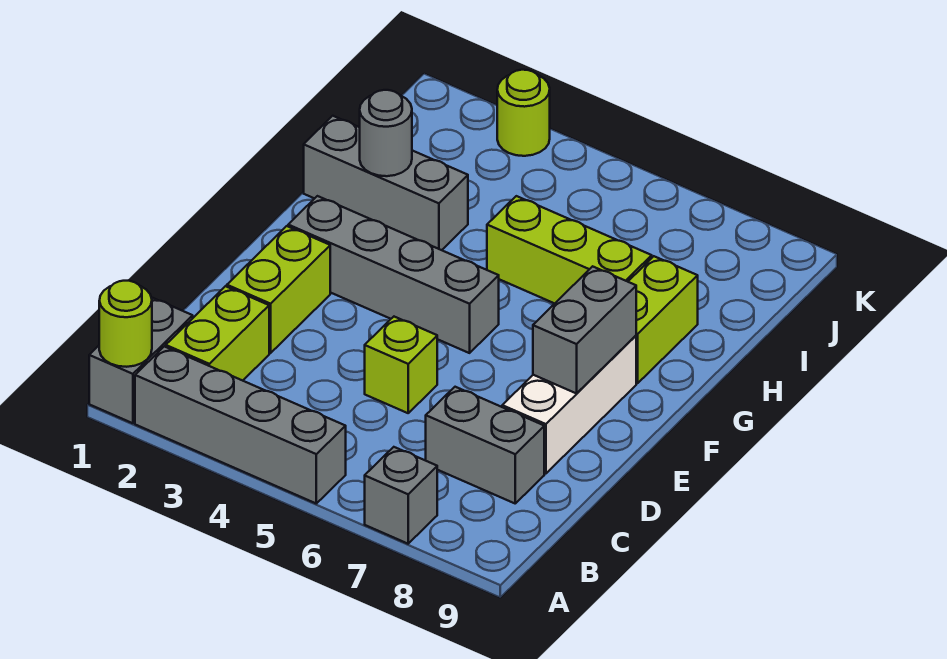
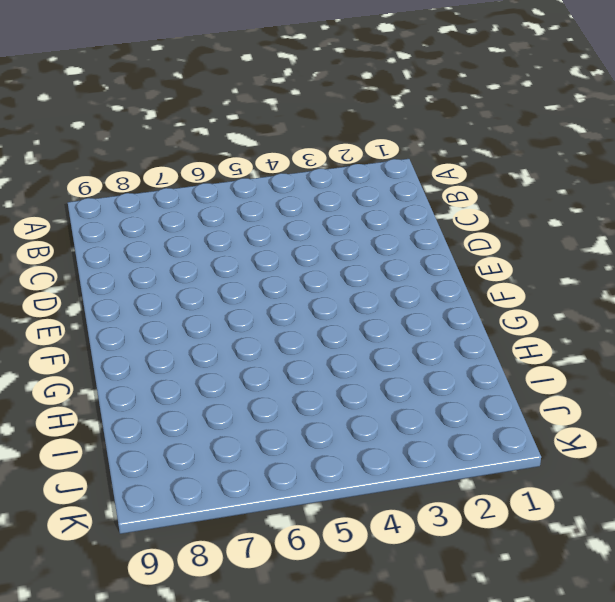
none -> grey 1x2 brick [89,297,193,423]
none -> grey 1x4 brick [135,346,346,503]
none -> grey 1x1 brick [365,447,437,544]

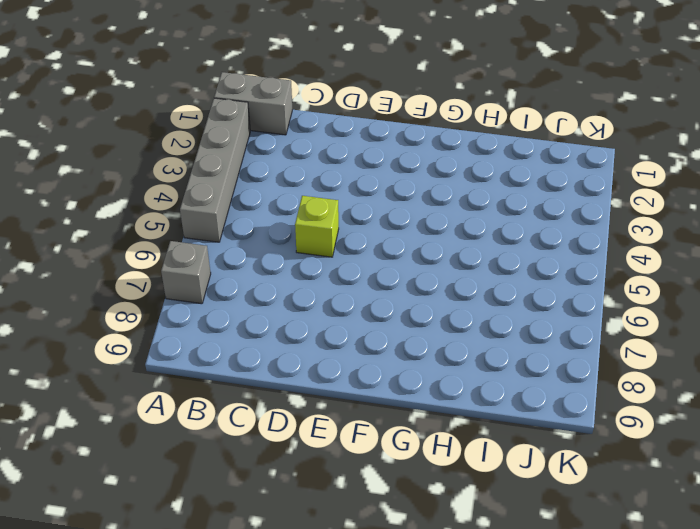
none -> lime 1x2 brick [166,286,269,381]
none -> grey 1x2 brick [426,387,544,503]
none -> lime 1x2 brick [227,226,330,353]

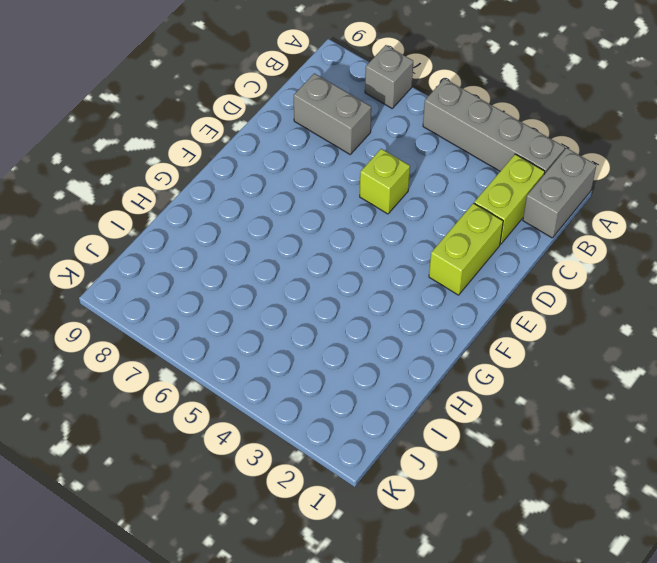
none -> white 1x3 brick [502,336,636,474]
none -> grey 1x4 brick [288,196,499,353]
none -> lime 1x2 brick [628,256,698,383]

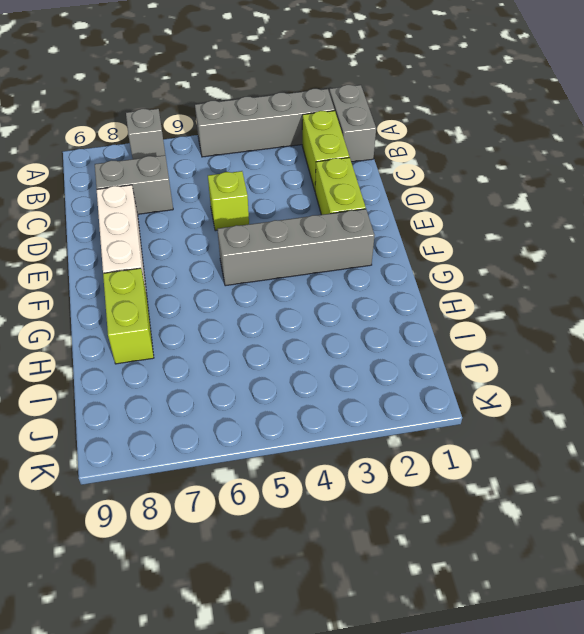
none -> grey 1x3 brick [304,116,468,250]
none -> lime 1x3 brick [487,196,652,304]
none -> lime 1x1 round brick [497,70,550,156]

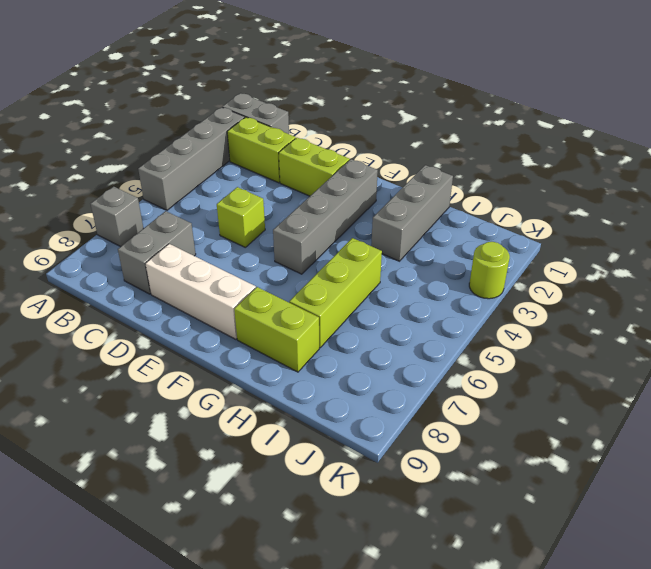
none -> lime 1x1 round brick [99,281,152,367]
none -> grey 1x2 brick [533,266,636,393]
none -> grey 1x1 round brick [360,90,412,176]

